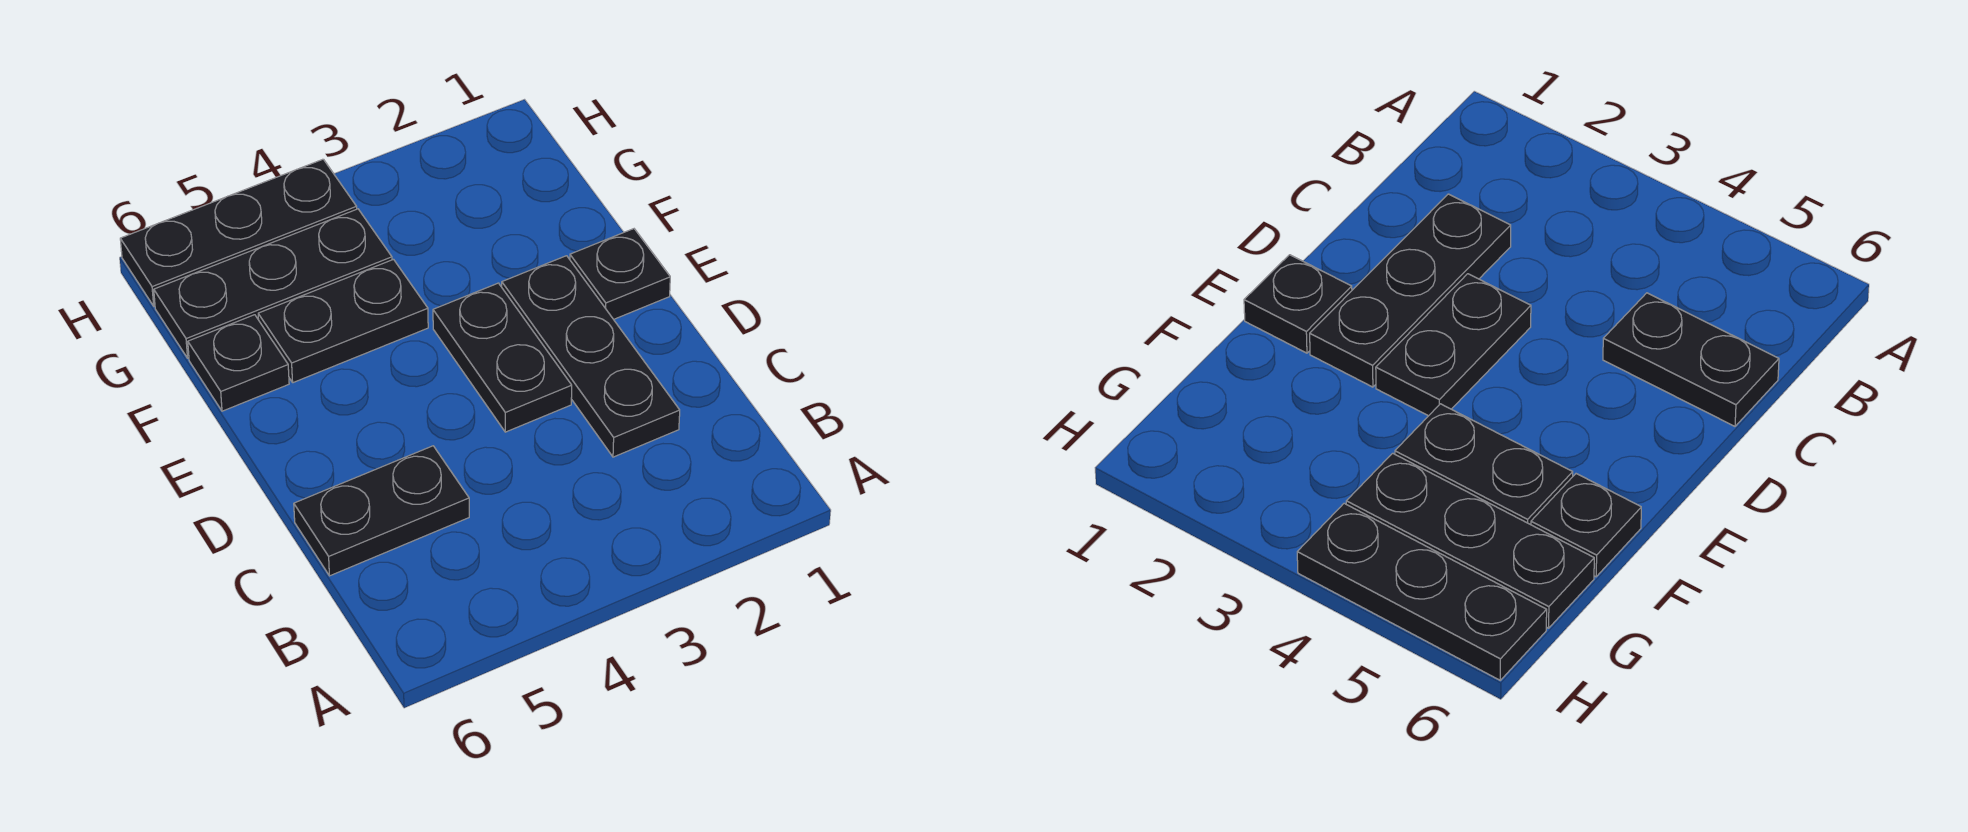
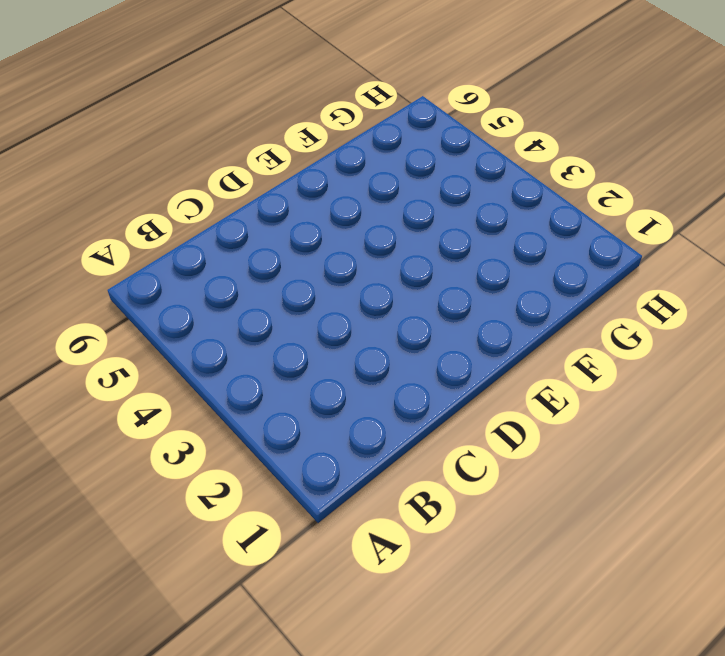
none -> black 1x3 plate [502,256,680,457]
none -> black 1x2 plate [294,446,469,576]

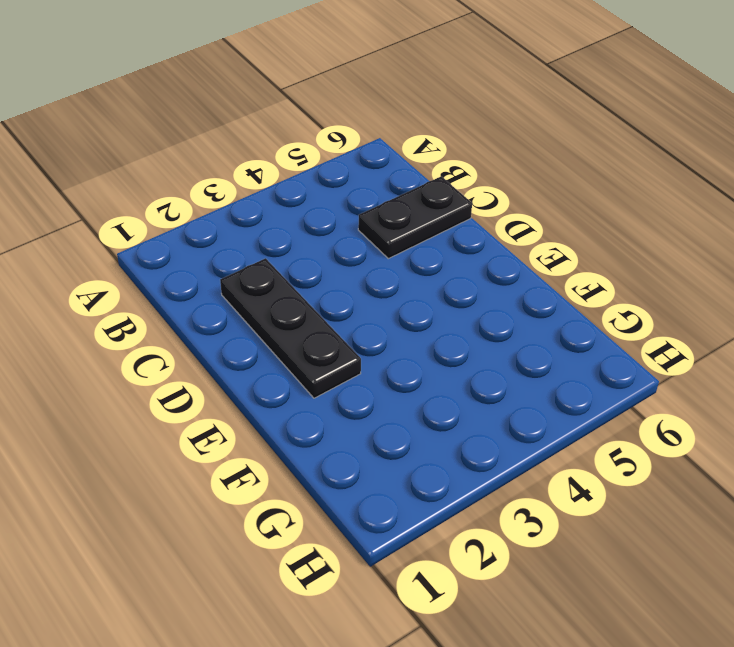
none -> black 1x2 plate [433,283,572,432]
none -> black 1x1 plate [570,229,670,319]

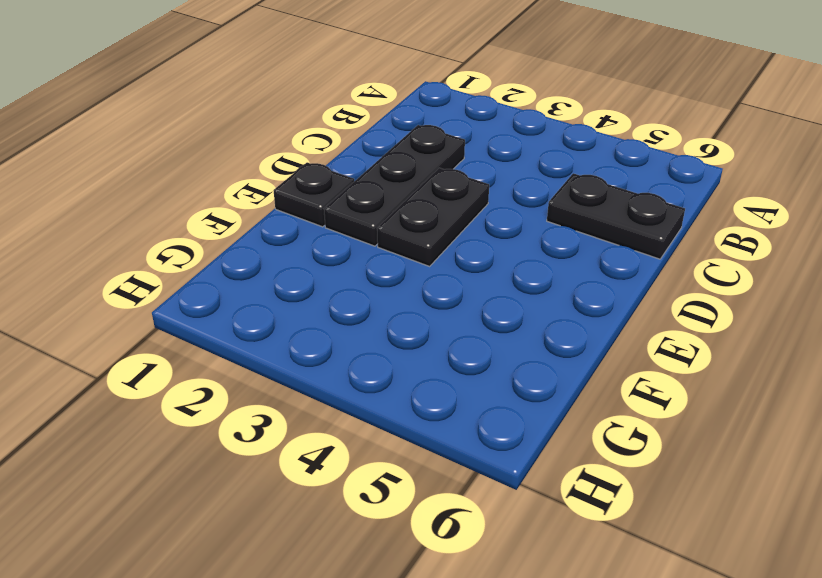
none -> black 1x2 plate [258,259,428,383]
none -> black 1x1 plate [188,315,289,411]

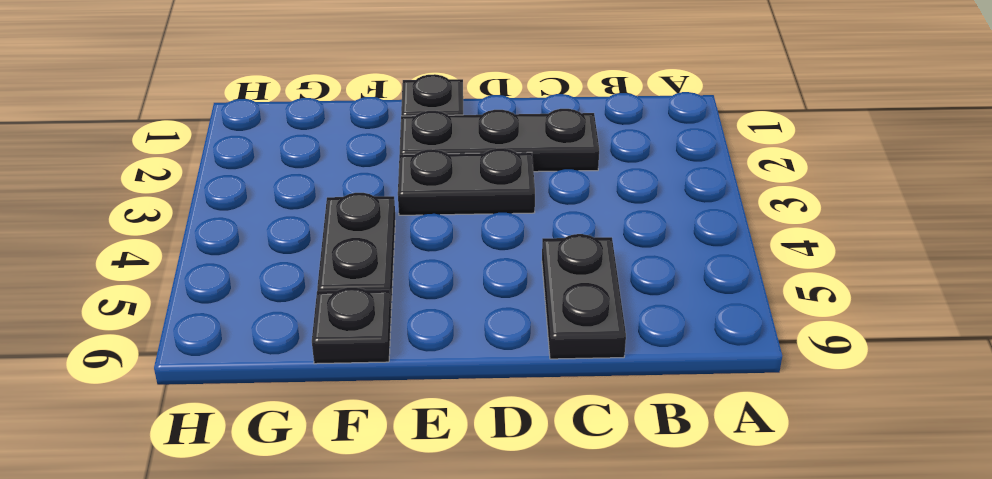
none -> black 1x3 plate [154,209,392,358]
none -> black 1x3 plate [120,159,357,306]

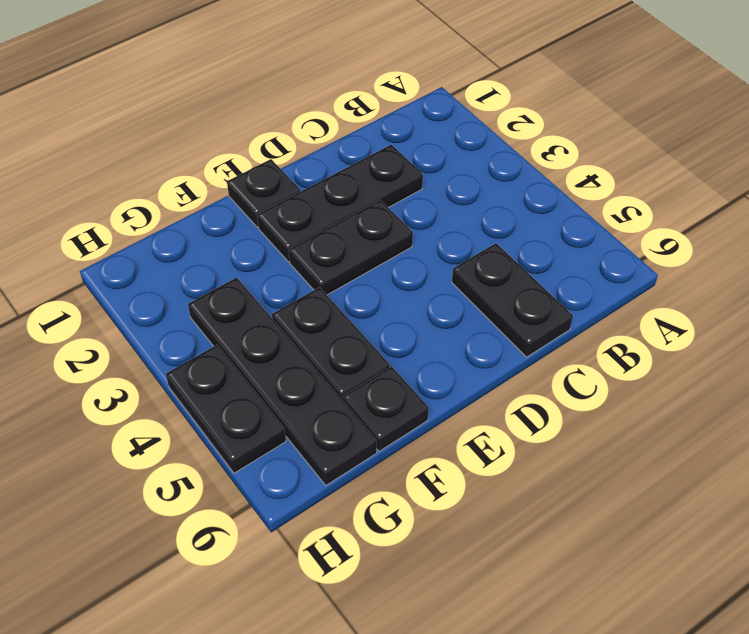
black 1x4 plate [188,277,377,485] -> black 1x3 plate [154,209,392,358]
black 1x2 plate [166,345,286,473] -> black 1x3 plate [120,159,357,306]

